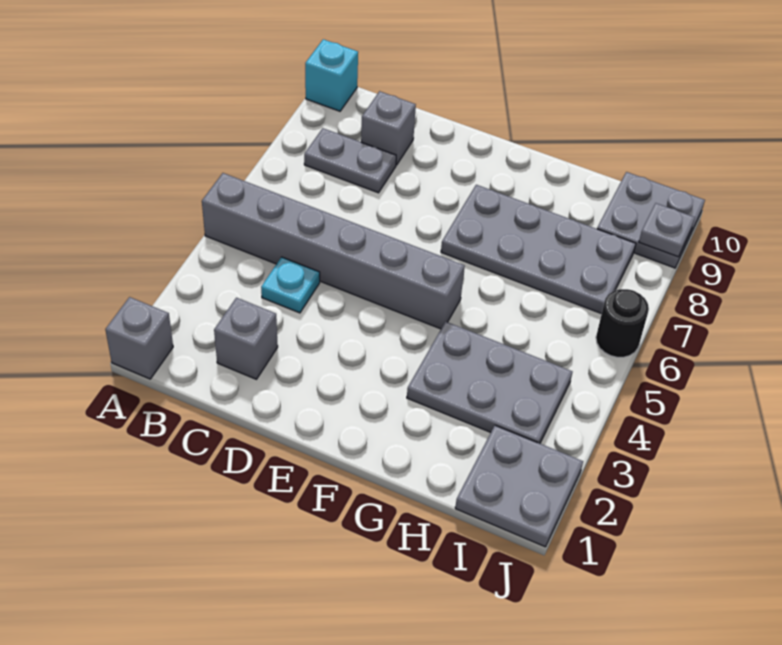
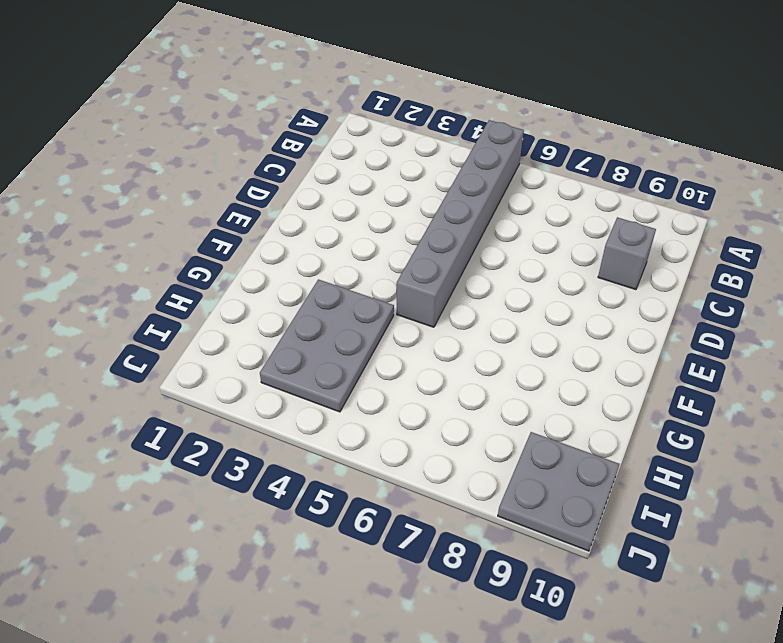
none -> grey 1x1 brick [105,297,173,379]
none -> cyan 1x1 brick [305,39,358,111]
none -> grey 1x2 plate [304,128,396,193]

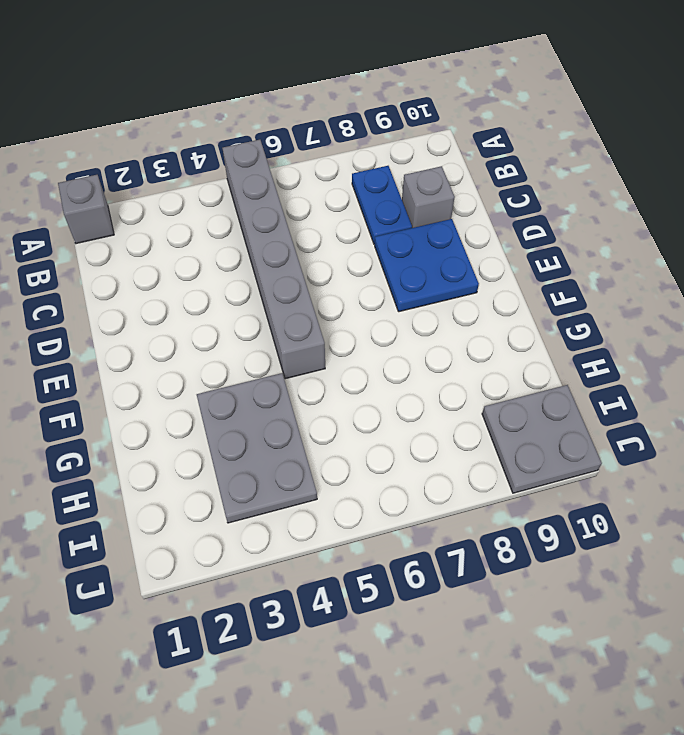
blue 1x2 plate [352,166,412,244] -> grey 1x2 plate [304,128,396,193]
blue 2x2 plate [375,219,479,312] -> none
none -> cyan 1x1 brick [305,39,358,111]
none -> grey 1x1 brick [214,298,278,379]
none -> cyan 1x1 plate [261,257,320,313]

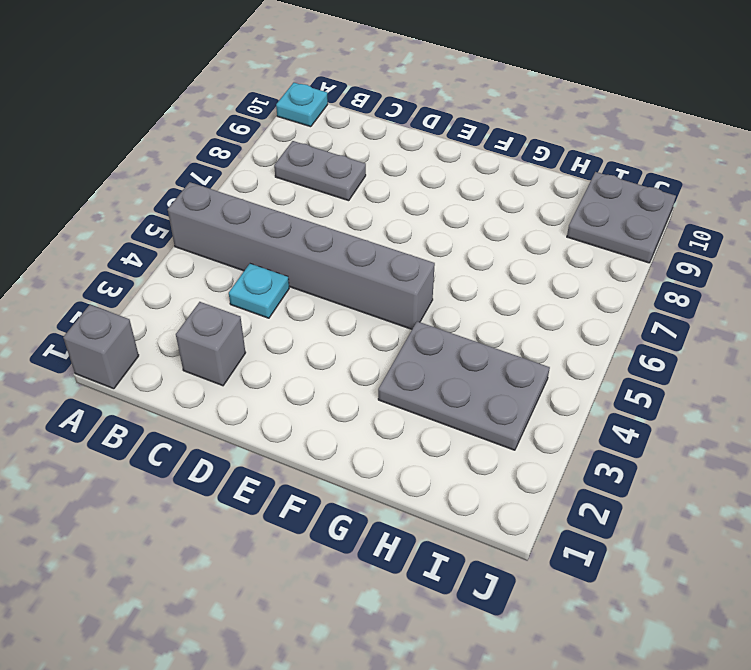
cyan 1x1 plate [276,83,328,127] -> cyan 1x1 brick [305,39,358,111]
none -> grey 1x1 brick [361,91,416,165]
none -> grey 2x4 plate [441,185,636,314]
none -> grey 2x2 plate [455,425,583,547]

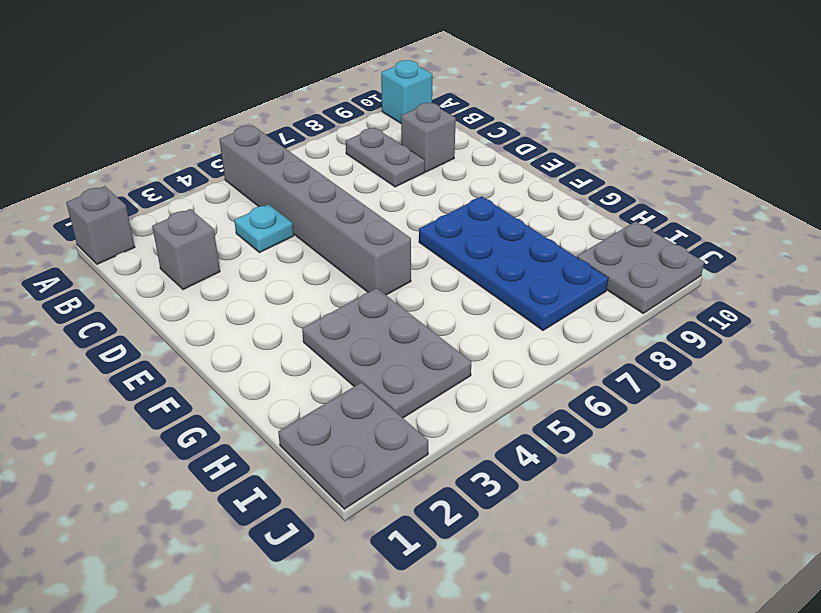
blue 2x4 plate [419,196,608,330] -> grey 2x4 plate [441,185,636,314]
none -> black 1x1 round brick [596,289,649,357]
none -> grey 1x1 plate [639,203,695,257]

